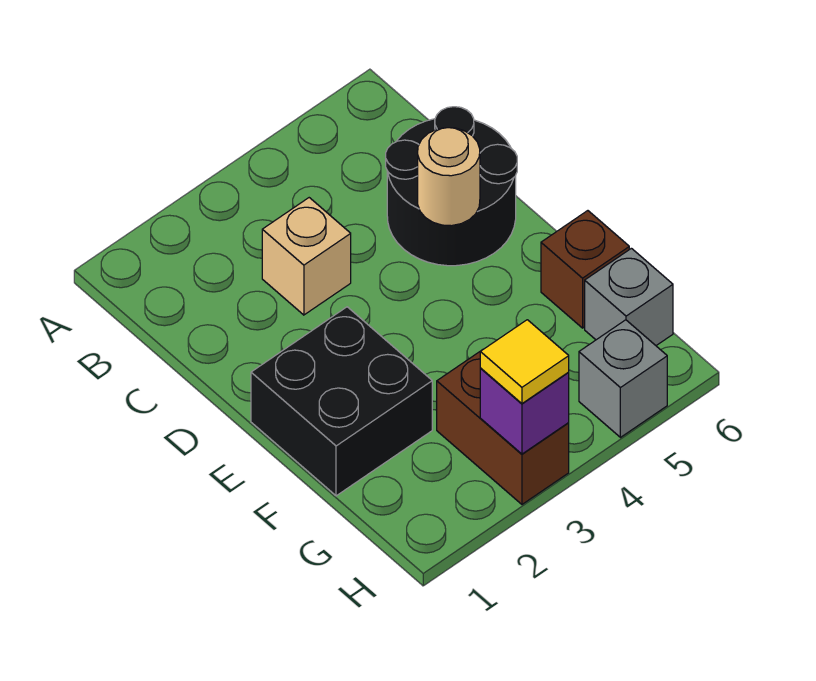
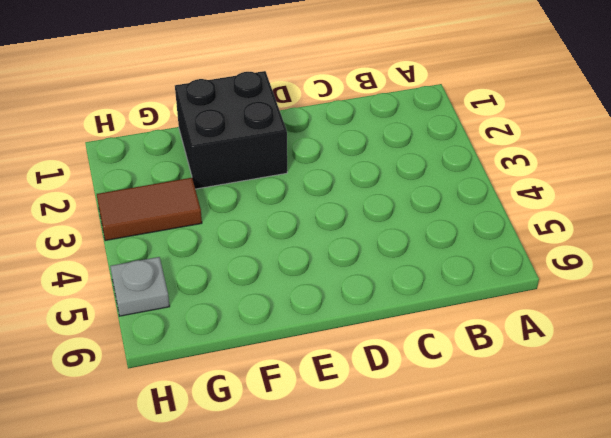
brown 1x2 tile [97,178,202,241] -> brown 1x2 brick [437,350,569,504]
grey 1x1 plate [110,257,170,316] -> grey 1x1 brick [579,320,667,437]
none -> tan 1x1 brick [262,198,351,315]
none -> black 2x2 round brick [386,107,517,266]

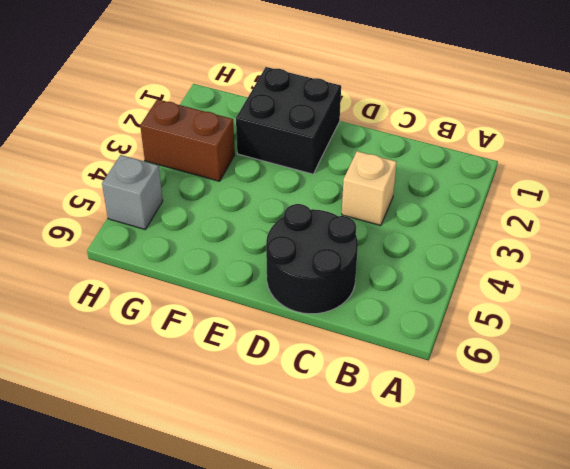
none -> brown 1x1 brick [541,211,629,328]
none -> grey 1x1 brick [585,248,673,346]

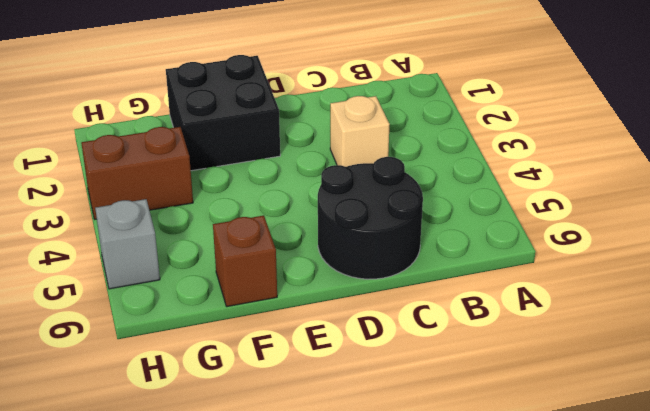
none -> grey 1x1 brick [585,248,673,346]
none -> tan 1x1 round brick [418,128,480,226]

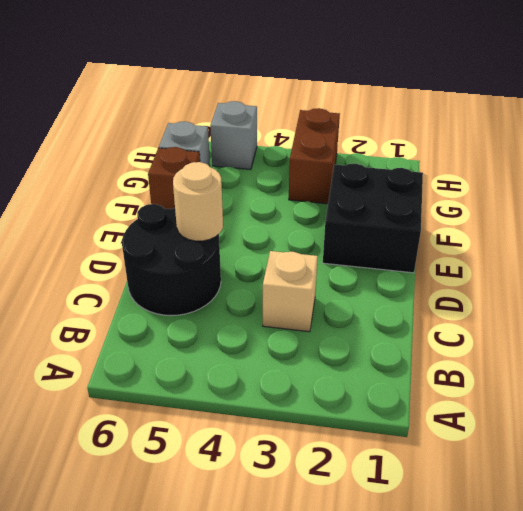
none -> purple 1x1 brick [480,369,569,454]
none -> yellow 1x1 tile [480,320,569,403]

